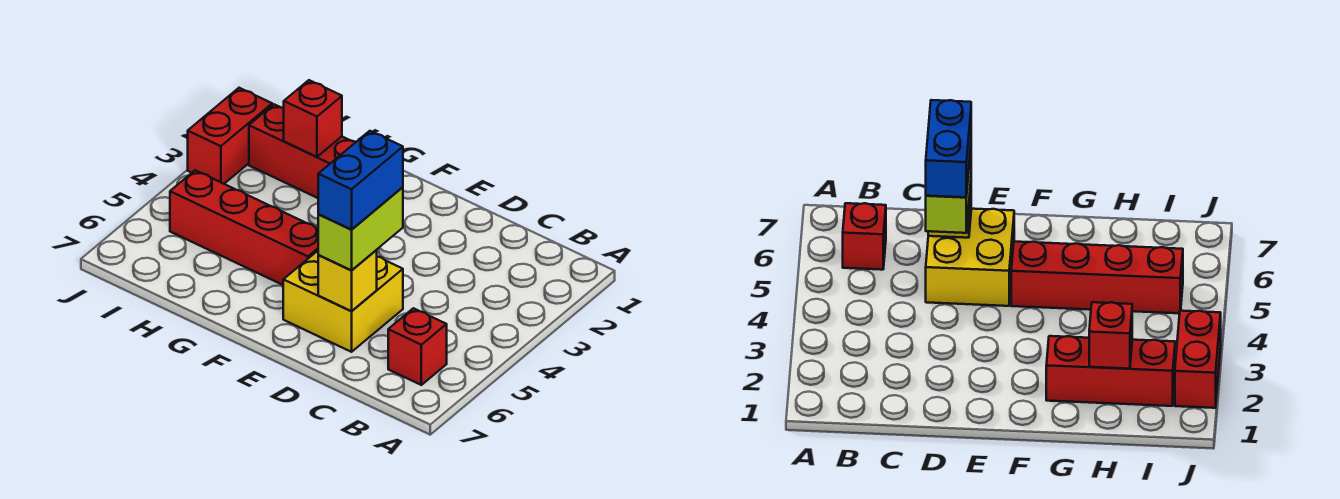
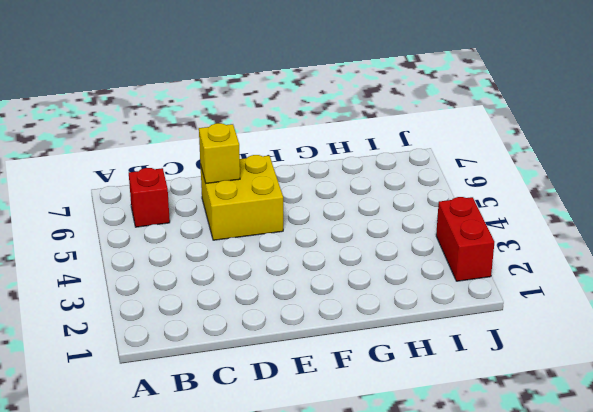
none -> red 1x4 brick [170,170,318,285]
none -> red 1x3 brick [249,104,356,198]

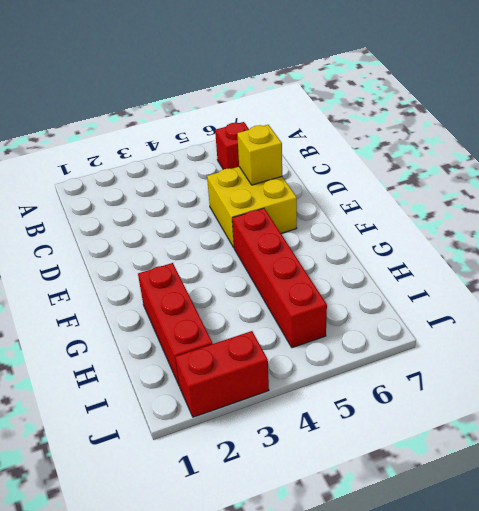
none -> red 1x1 brick [284,80,342,157]
none -> lime 1x2 brick [318,187,403,271]

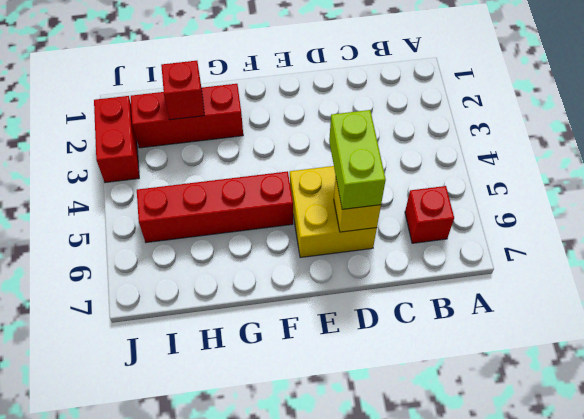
none -> blue 1x2 brick [318,131,403,230]

